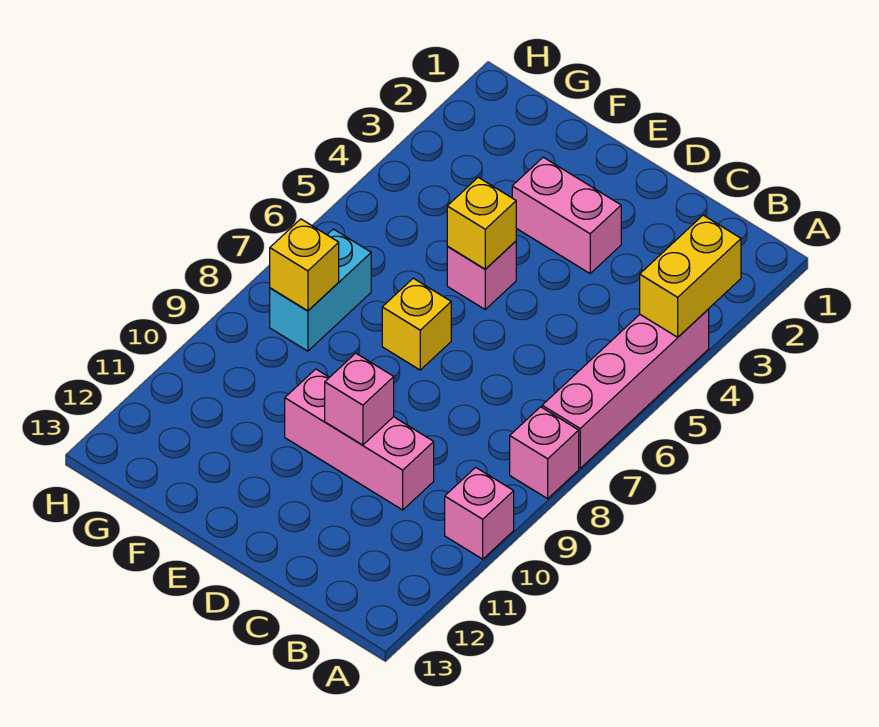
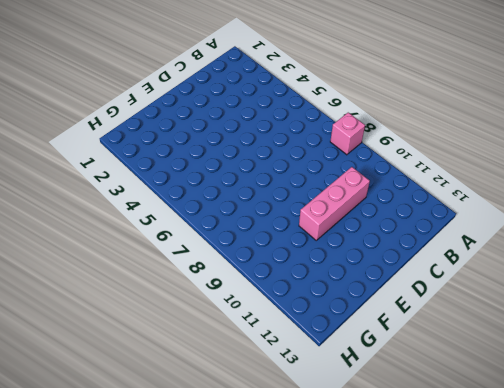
none -> pink 1x4 brick [542,309,709,468]
none -> pink 1x1 brick [445,467,514,559]
none -> pink 1x2 brick [512,157,621,273]

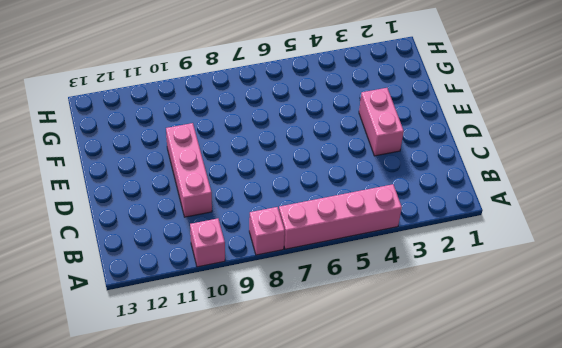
none -> pink 1x1 brick [447,241,516,309]
none -> yellow 1x1 brick [382,278,451,370]
none -> cyan 1x2 brick [270,229,371,351]

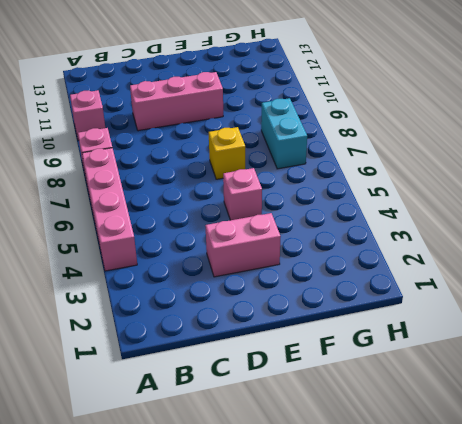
none -> yellow 1x2 brick [640,215,741,337]
none -> pink 1x1 brick [325,353,394,445]
none -> yellow 1x1 brick [447,177,516,269]

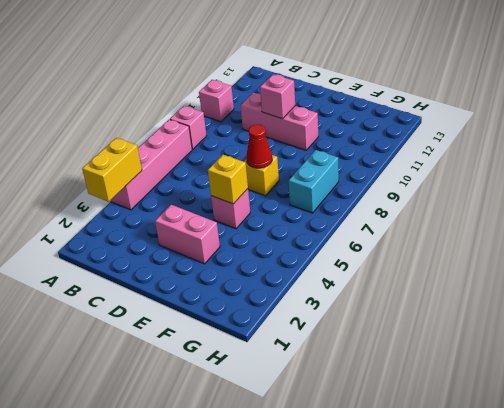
red 1x1 cone [246,125,272,168] -> none
none -> yellow 1x1 brick [270,219,339,311]

